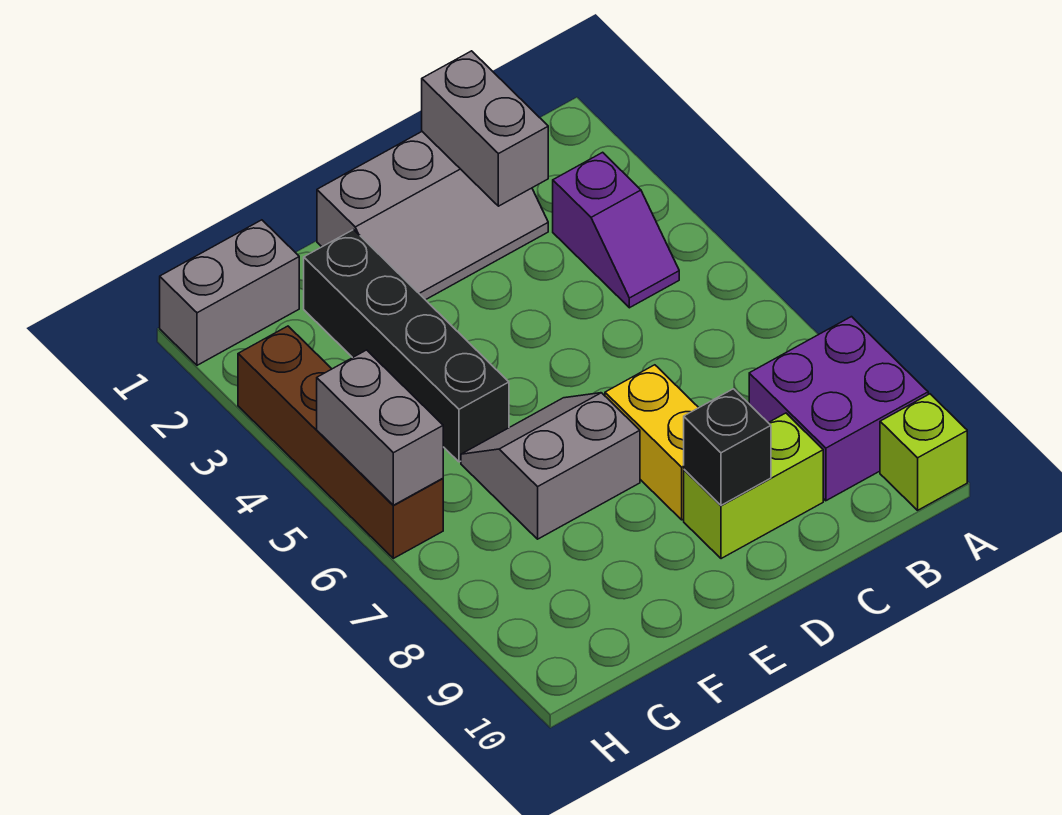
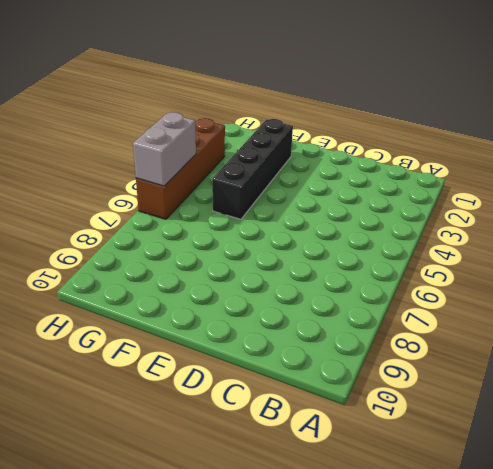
none -> purple 2x2 brick [749,317,928,501]
none -> lime 1x1 brick [880,394,967,510]
none -> purple 1x2 slope [553,152,679,308]

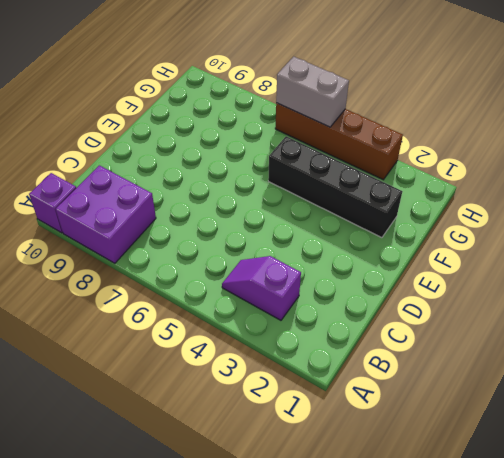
purple 1x1 brick [29,173,76,233] -> lime 1x1 brick [880,394,967,510]
none -> grey 2x3 slope [317,132,548,300]
none -> lime 1x2 brick [684,413,823,559]
none -> yellow 1x2 brick [605,365,699,520]

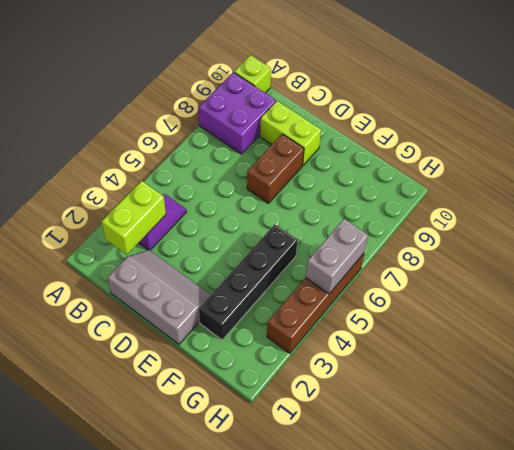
lime 1x2 brick [102,181,166,255] -> none
brown 1x2 brick [247,134,304,203] -> yellow 1x2 brick [605,365,699,520]
none -> grey 2x2 slope [461,393,640,539]
none -> grey 1x2 brick [160,220,299,365]
none -> grey 1x2 brick [422,51,548,206]

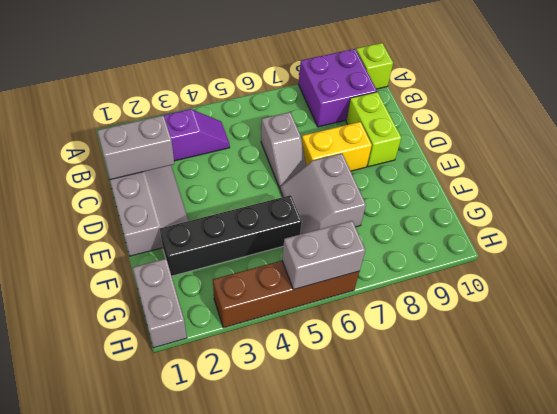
grey 1x2 slope [261,112,306,188] -> none
none -> black 1x1 brick [684,389,771,505]

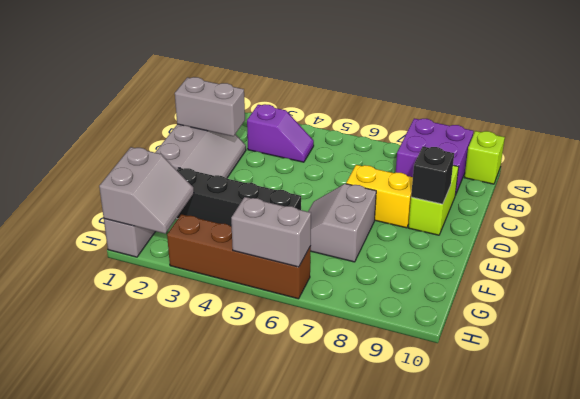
grey 2x2 slope [99,147,194,234] -> none

